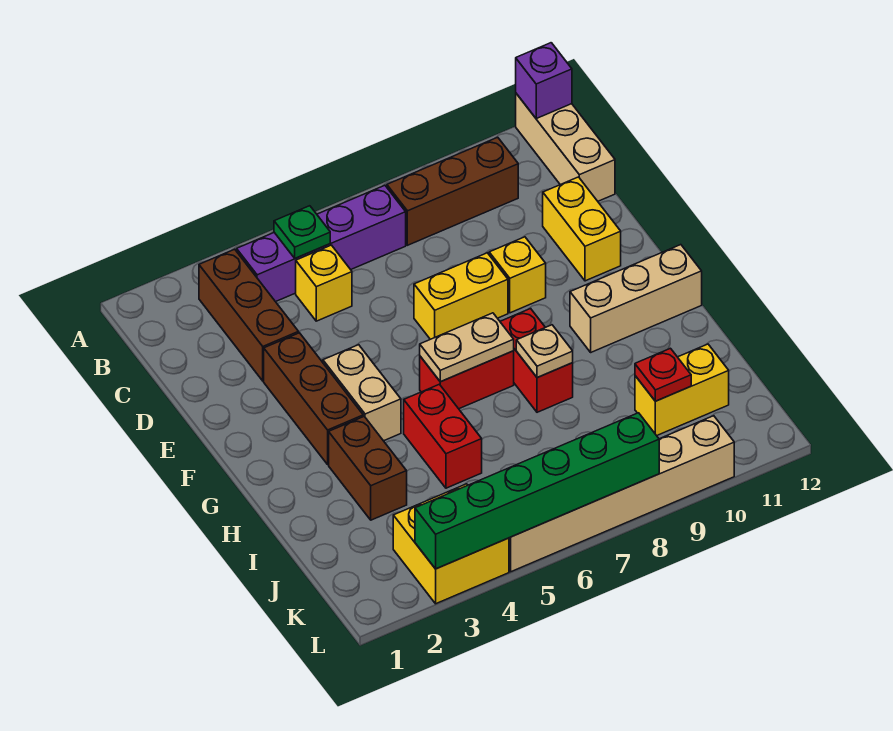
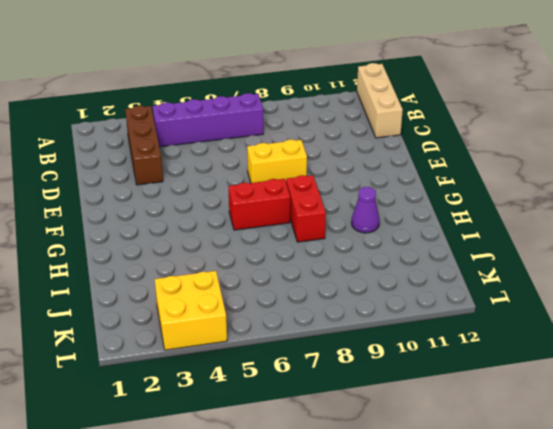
purple 1x1 cone [351,187,380,233] -> none
none -> brown 1x3 brick [387,137,518,245]
none -> yellow 1x1 brick [296,245,352,321]
none -> yellow 1x2 brick [543,177,621,281]

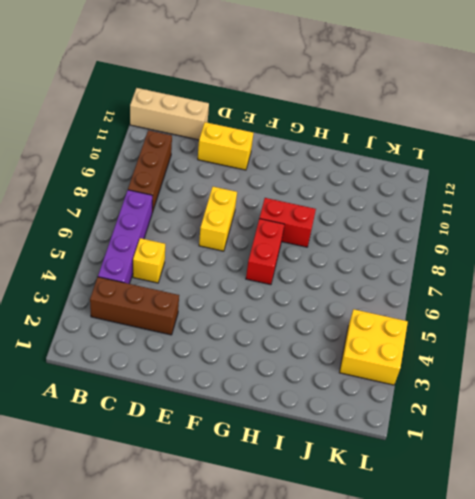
none -> brown 1x3 brick [264,333,363,464]
none -> yellow 1x1 brick [489,237,546,313]
none -> tan 1x2 brick [323,345,401,441]

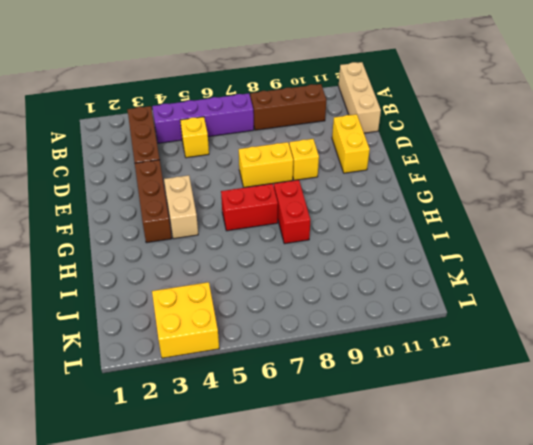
none -> tan 1x3 brick [570,245,702,352]
none -> brown 1x2 brick [329,416,407,520]
none -> red 1x2 brick [404,384,482,488]

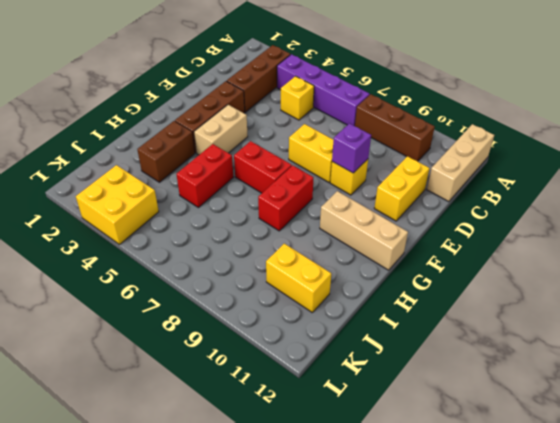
purple 1x1 brick [332,124,371,173] -> purple 1x1 brick moved to [516,43,572,118]
none -> tan 1x6 brick [509,416,734,572]
none -> green 1x1 plate [274,206,330,258]
none -> tan 1x2 plate [420,313,514,382]

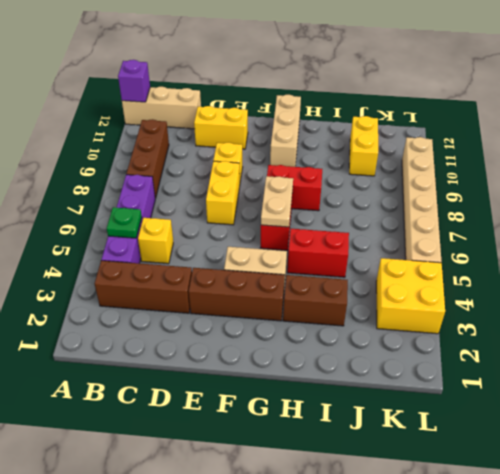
none -> tan 1x1 plate [516,325,573,378]
none -> red 1x1 plate [635,348,691,401]
none -> green 1x6 brick [415,413,659,569]

